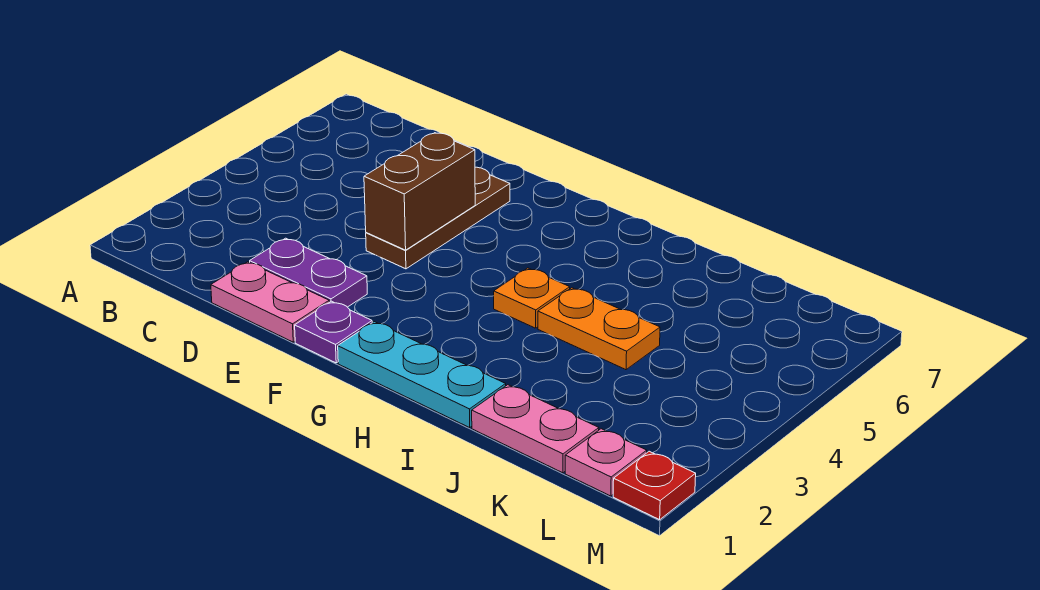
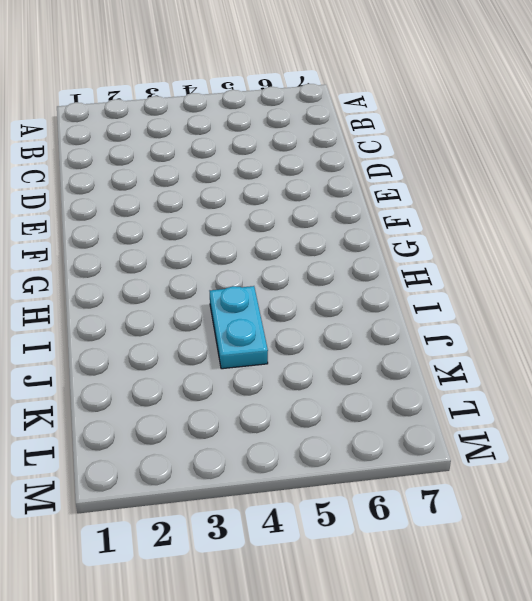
cyan 1x2 plate [210,286,268,369] -> orange 1x2 plate [538,288,660,370]
none -> pink 1x2 plate [211,262,329,342]
none -> purple 1x2 plate [250,238,367,307]

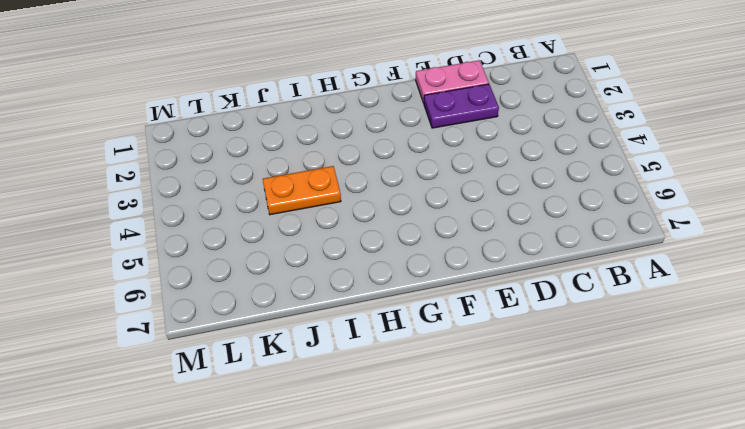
none -> brown 1x3 plate [366,167,510,269]
none -> purple 1x1 plate [295,301,372,363]

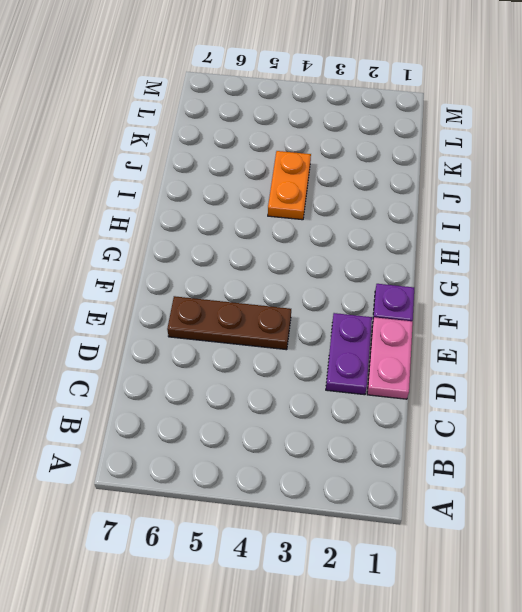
none -> cyan 1x3 plate [338,322,506,428]
none -> orange 1x1 plate [494,268,570,328]

